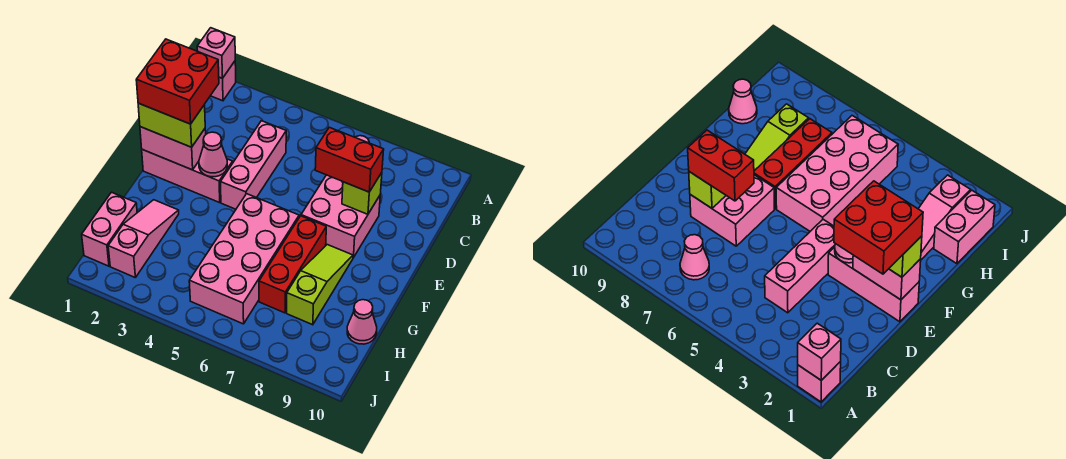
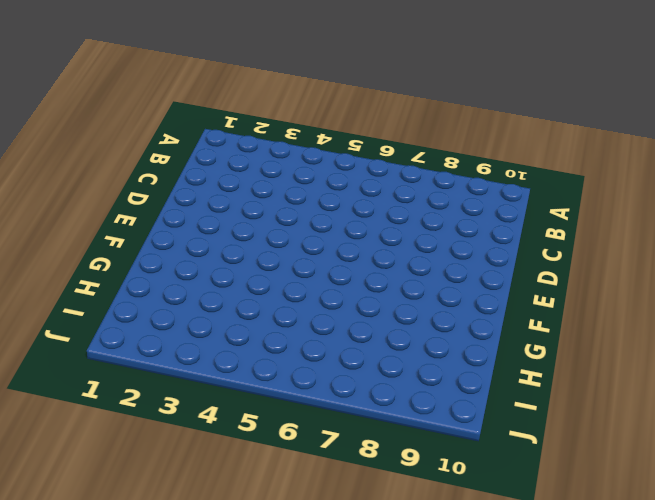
none -> pink 1x1 brick [211,61,236,101]
none -> pink 1x1 cone [680,235,709,280]
none -> pink 1x3 brick [220,121,286,209]

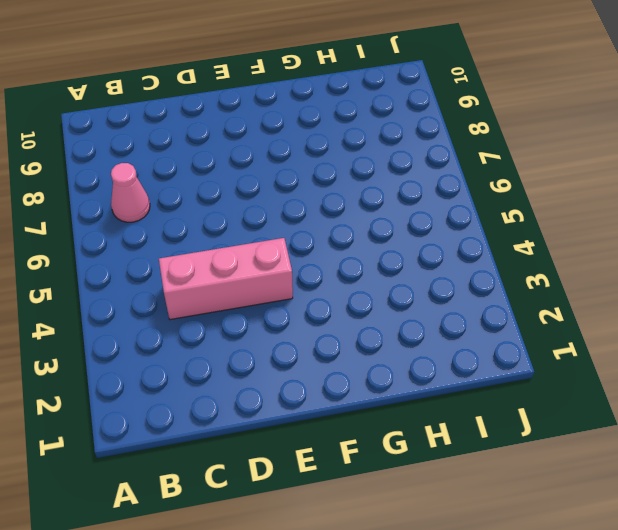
none -> pink 1x1 brick [211,61,236,101]
none -> pink 2x2 brick [301,175,380,258]
none -> pink 1x3 brick [142,150,233,203]

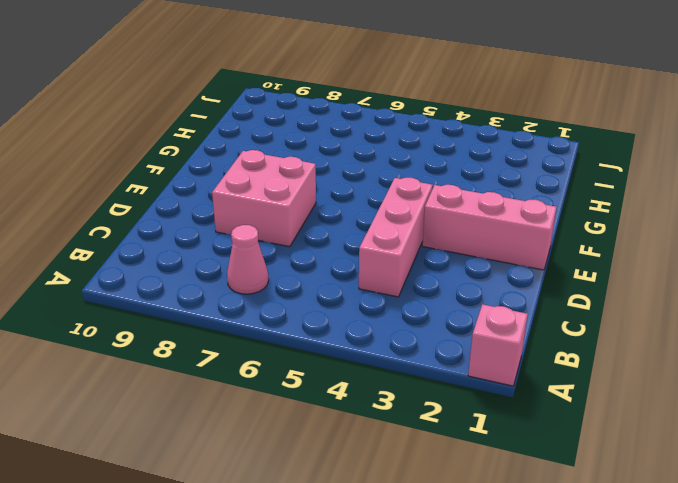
none -> pink 2x4 brick [189,194,299,324]
none -> red 1x3 brick [259,216,326,313]
none -> lime 1x3 slope [287,245,353,325]

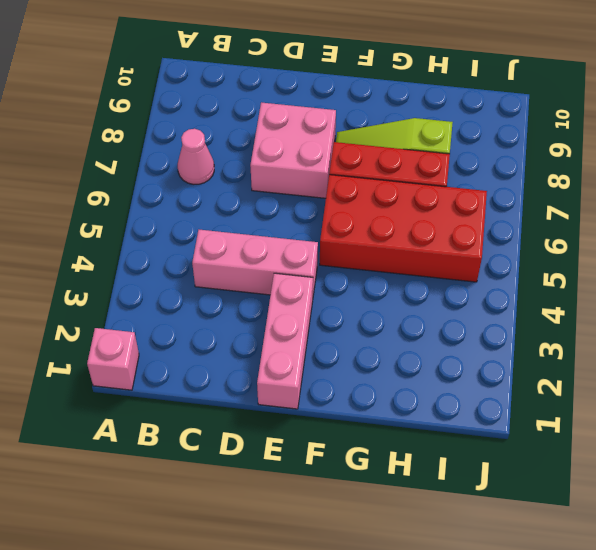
red 2x4 brick [320,175,487,282] -> pink 2x4 brick [189,194,299,324]
none -> pink 1x3 slope [108,200,179,277]
none -> pink 1x2 brick [82,192,137,266]
none -> pink 1x1 cone [347,300,377,344]

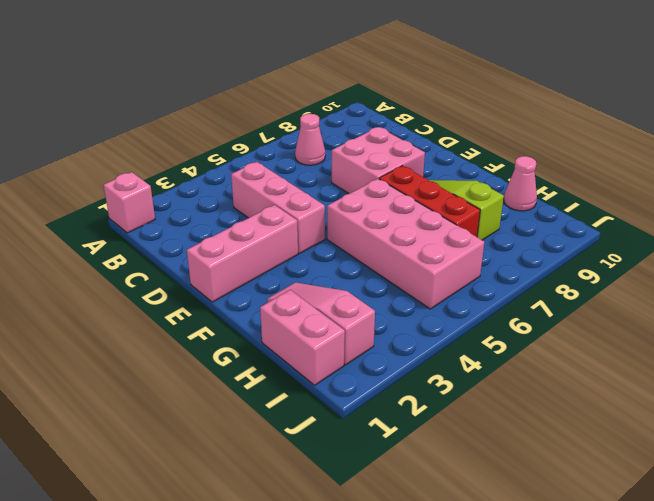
none -> pink 1x1 brick [197,28,235,78]
none -> lime 1x1 brick [342,173,382,214]
none -> pink 1x2 brick [140,127,206,170]

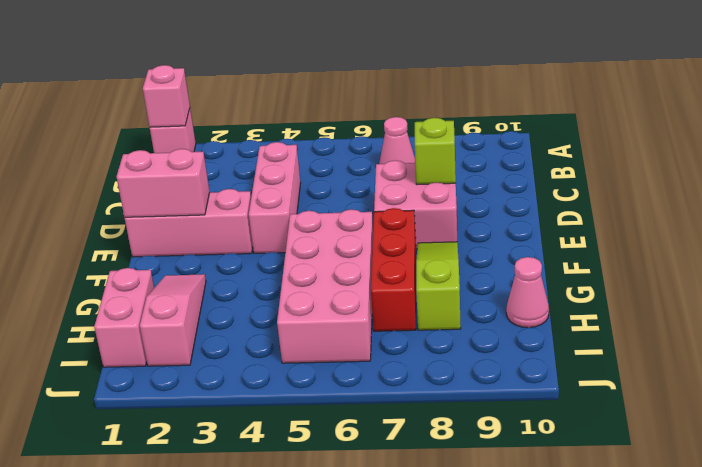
none -> pink 1x1 cone [199,132,227,177]
none -> red 1x2 brick [315,127,384,192]
none -> lime 1x2 brick [138,103,205,147]

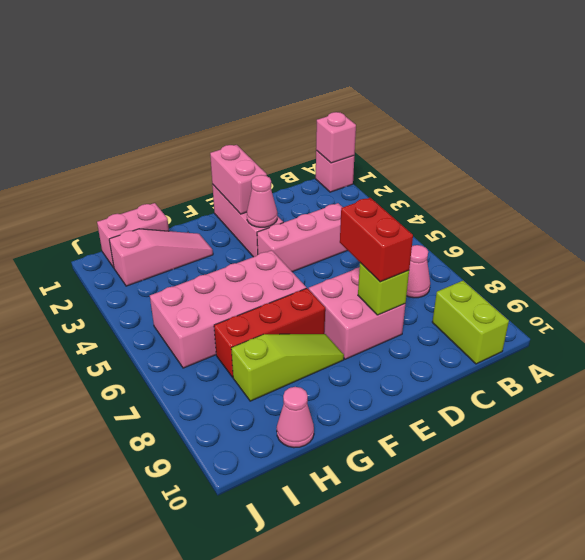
lime 1x2 brick [432,281,509,364] -> lime 1x2 brick moved to [138,103,205,147]
none -> red 2x2 brick [136,39,219,124]

